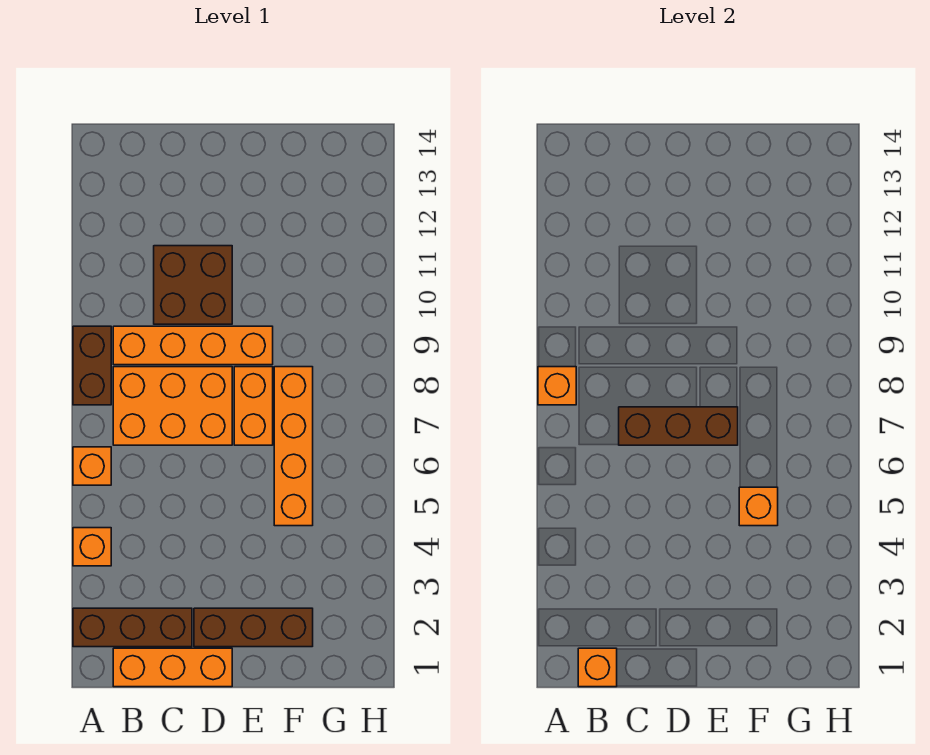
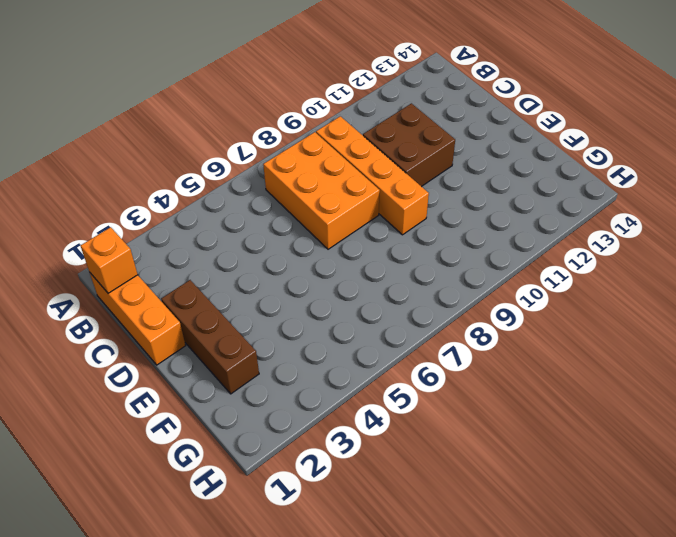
none -> brown 1x3 brick [73,608,192,647]
none -> orange 1x1 brick [73,528,111,566]
none -> orange 1x1 brick [73,447,111,485]

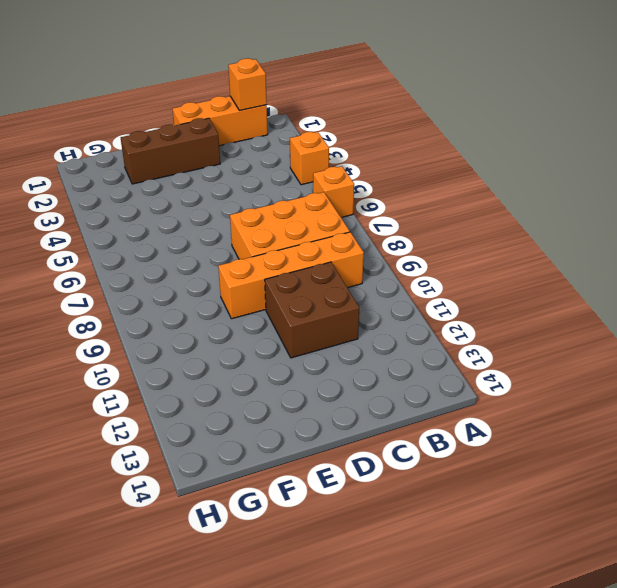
none -> brown 1x3 brick [73,608,192,647]
none -> brown 1x2 brick [73,326,111,405]
none -> orange 1x2 brick [234,367,273,445]

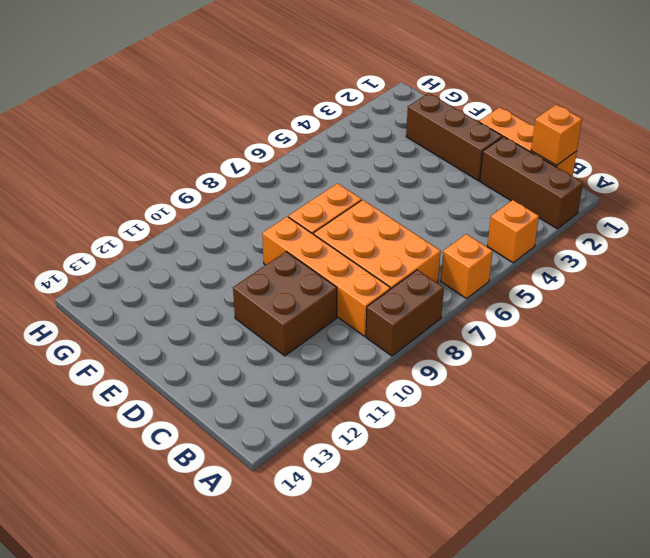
none -> orange 1x4 brick [274,367,313,526]
none -> orange 1x1 brick [538,367,576,405]
none -> brown 1x3 brick [619,407,738,445]

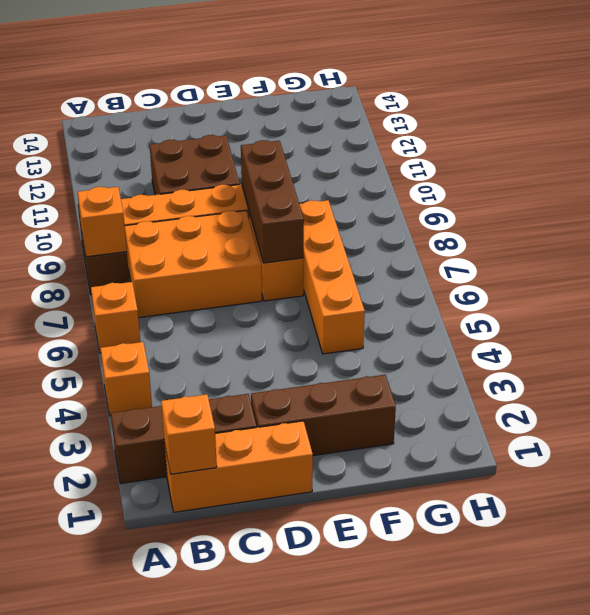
brown 1x3 brick [241,140,304,263] -> brown 1x3 brick turned to [619,407,738,445]
none -> orange 1x1 brick [739,487,778,526]

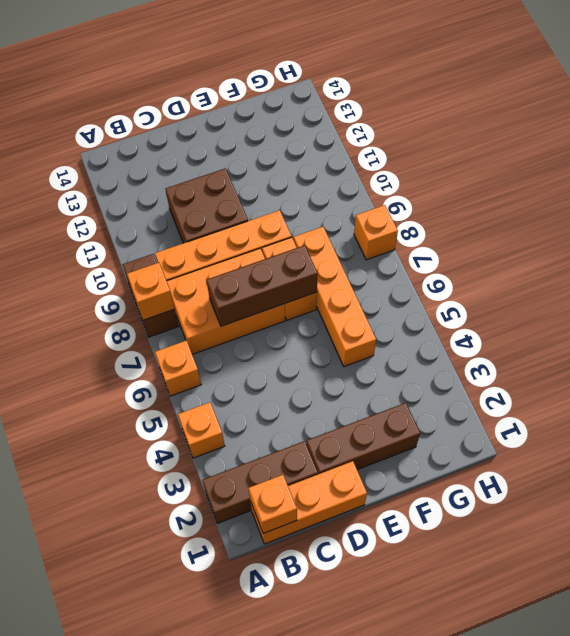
orange 1x1 brick [354,205,398,260] -> orange 1x1 brick moved to [739,487,778,526]

